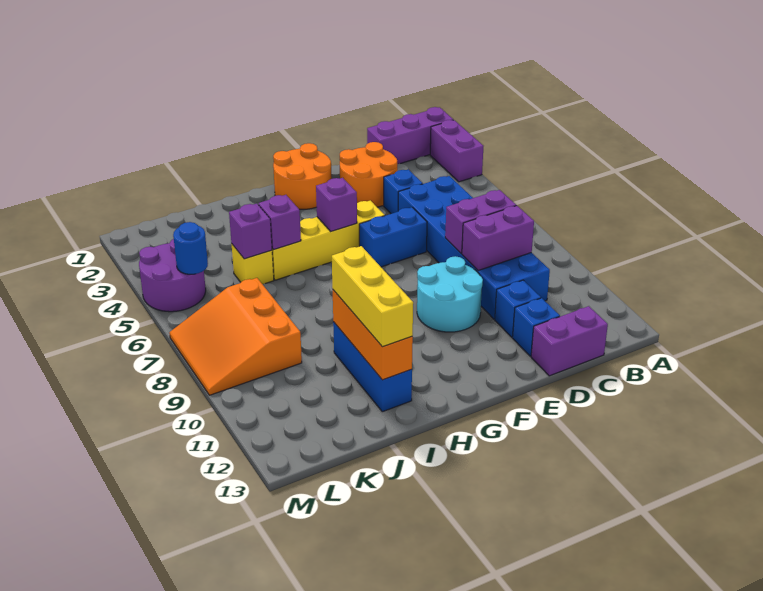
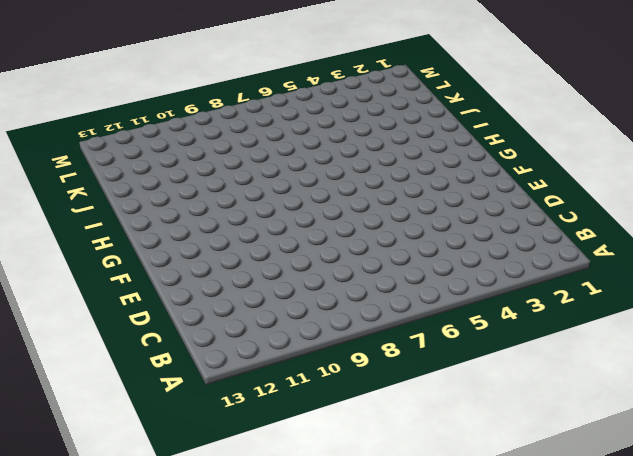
none -> purple 1x3 brick [367,107,453,164]
none -> purple 1x2 brick [430,120,483,182]
none -> blue 2x6 brick [398,176,550,319]

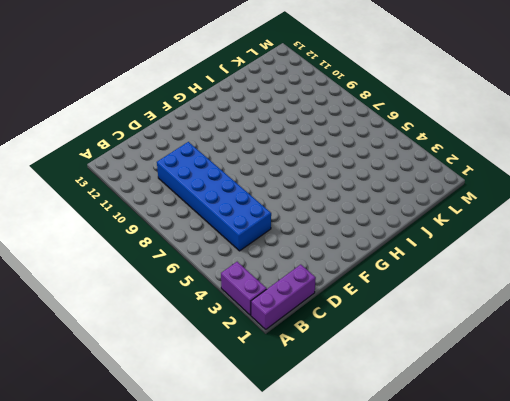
none -> purple 1x2 brick [531,306,608,376]
none -> orange 2x2 round brick [340,142,397,207]
none -> blue 1x1 brick [384,170,423,214]

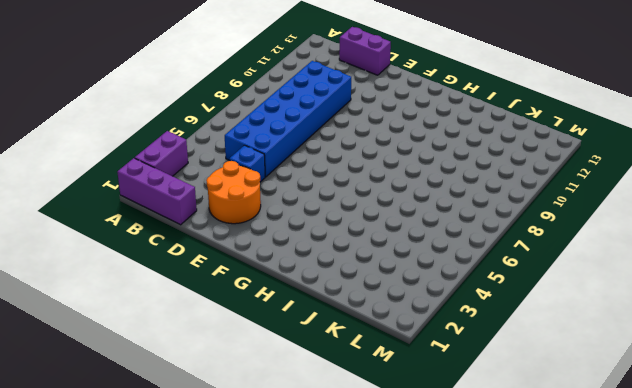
none -> blue 1x1 brick [495,280,541,337]
none -> blue 1x1 brick [513,298,560,356]
none -> blue 1x2 brick [359,207,427,267]

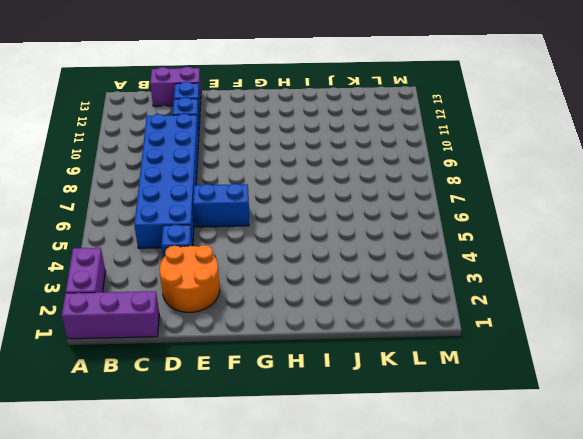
none -> cyan 2x2 round brick [417,256,483,332]
none -> orange 2x2 round brick [273,143,332,209]
none -> yellow 1x4 brick [272,200,385,280]

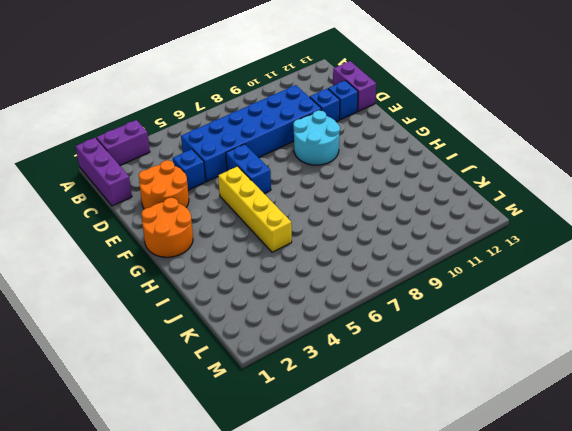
none -> blue 1x3 brick [333,322,412,412]
none -> yellow 1x1 brick [231,244,274,284]
none -> orange 3x3 slope [170,278,302,395]

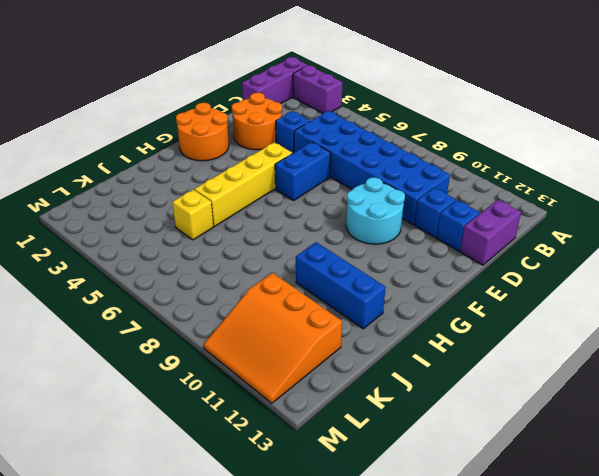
orange 3x3 slope [204,273,342,403] -> orange 3x3 slope moved to [170,278,302,395]
none -> purple 2x2 round brick [139,239,206,312]
none -> purple 1x2 brick [445,190,516,254]
none -> purple 1x2 brick [462,205,534,270]

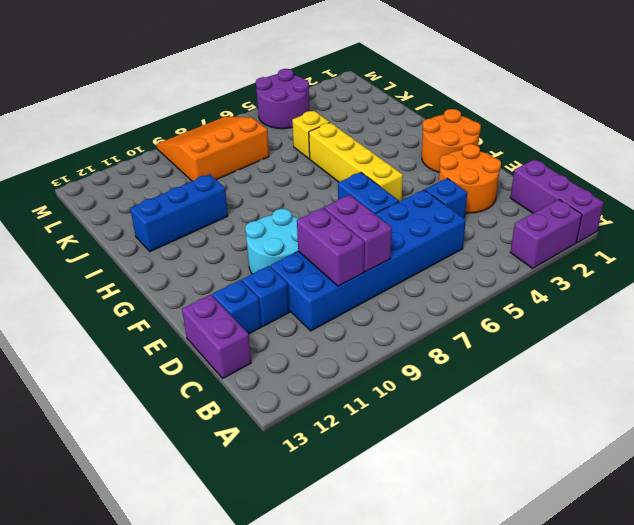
none -> purple 1x1 brick [316,178,357,231]
none -> purple 1x1 brick [258,195,301,250]
none -> orange 1x3 brick [333,290,413,380]

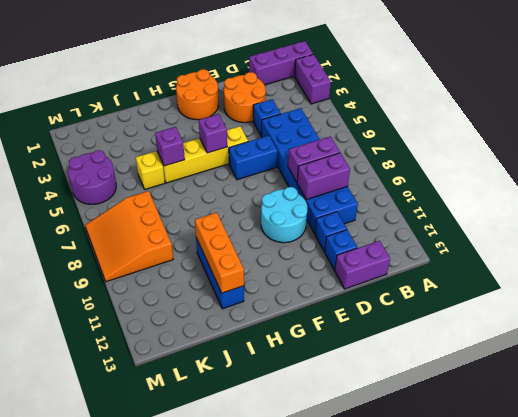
none -> purple 1x1 brick [229,204,272,259]
none -> blue 1x1 round brick [173,222,208,274]
none -> yellow 1x3 brick [332,246,413,347]

